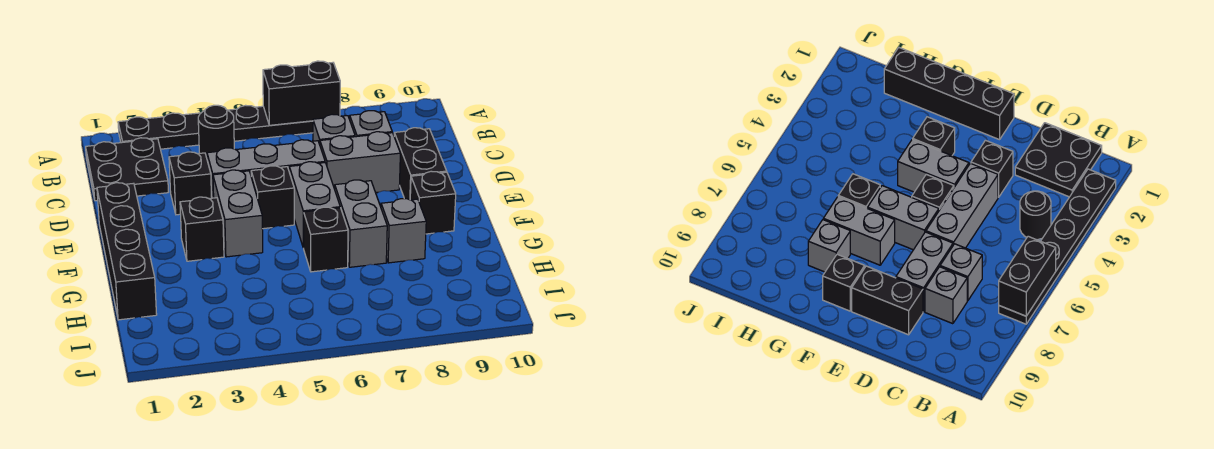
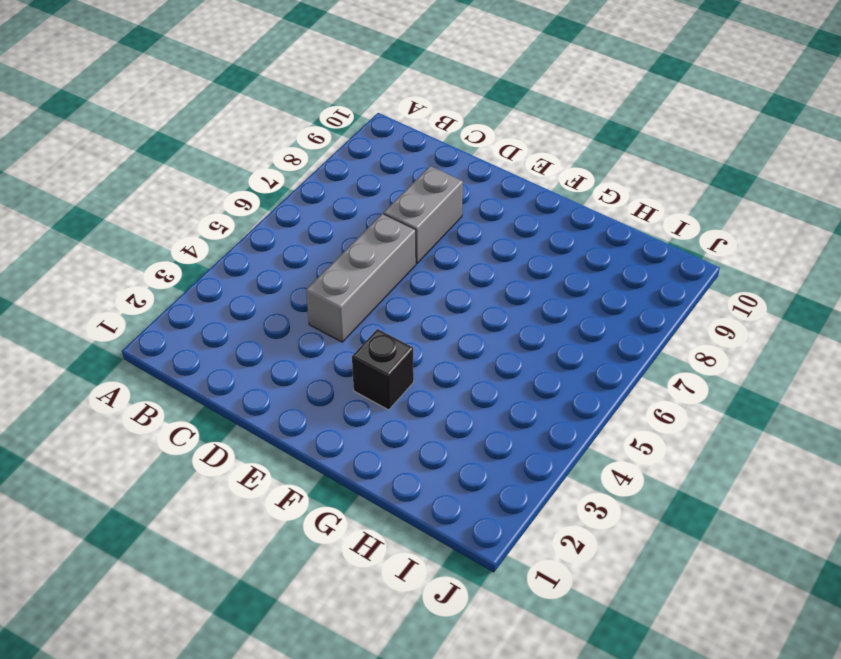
none -> black 1x6 plate [118,105,313,149]
none -> black 2x2 plate [86,138,168,201]
none -> black 1x1 round brick [198,105,234,158]

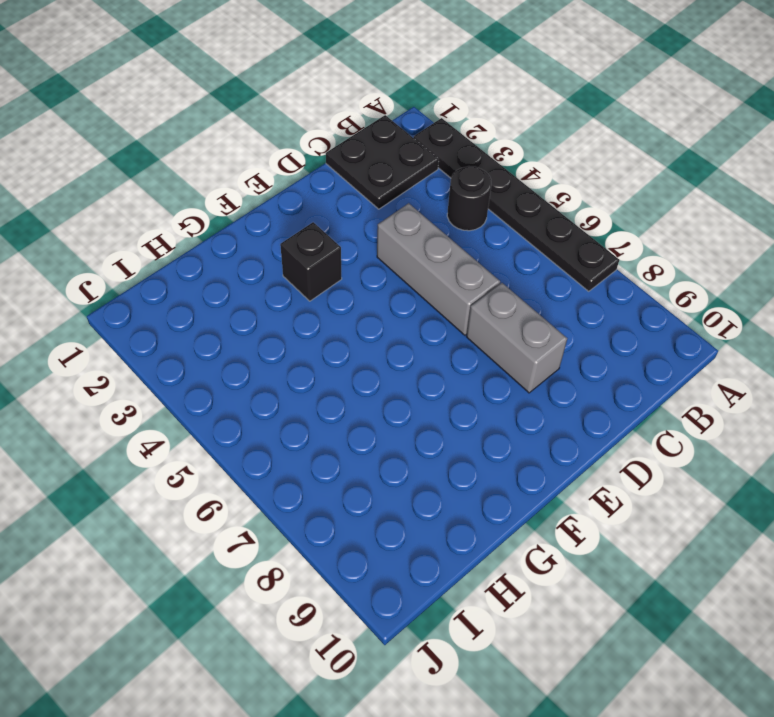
none -> grey 1x1 brick [313,114,355,144]
none -> grey 1x1 brick [350,111,392,137]
none -> black 1x1 brick [169,152,212,215]

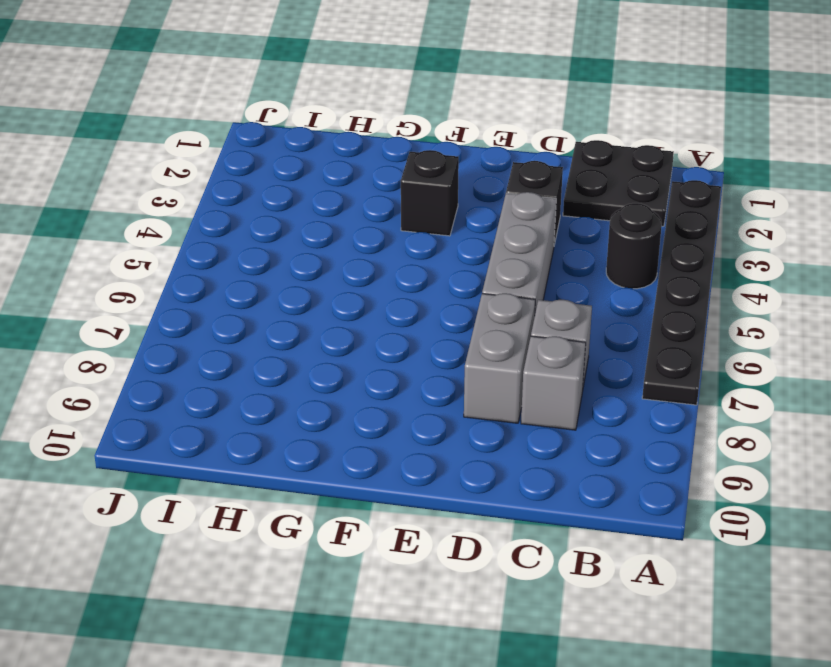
none -> black 1x2 brick [394,128,447,200]
none -> black 1x4 brick [97,183,157,320]
none -> grey 1x2 brick [213,170,263,257]

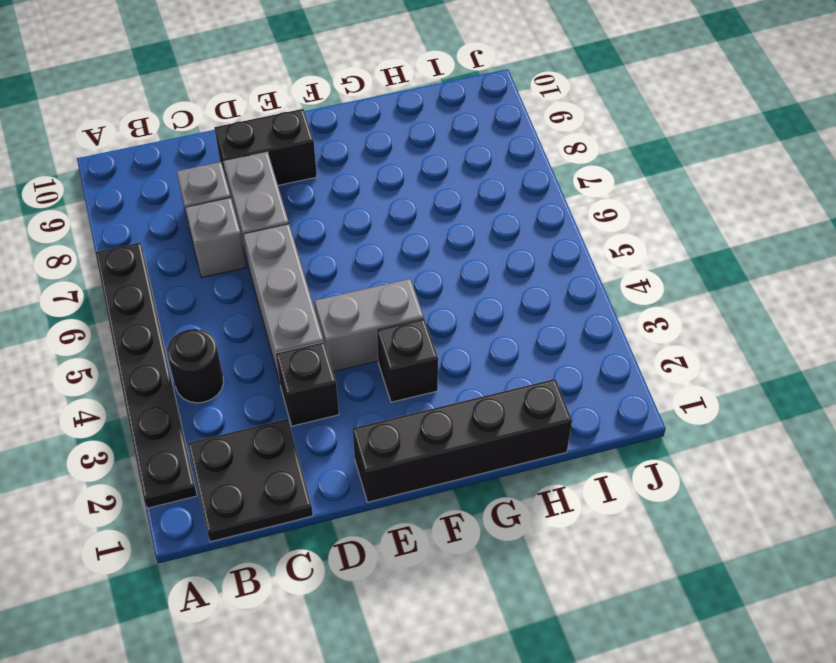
none -> black 1x1 brick [251,166,294,229]
none -> grey 1x2 brick [289,162,340,248]
none -> grey 1x2 brick [335,180,387,267]

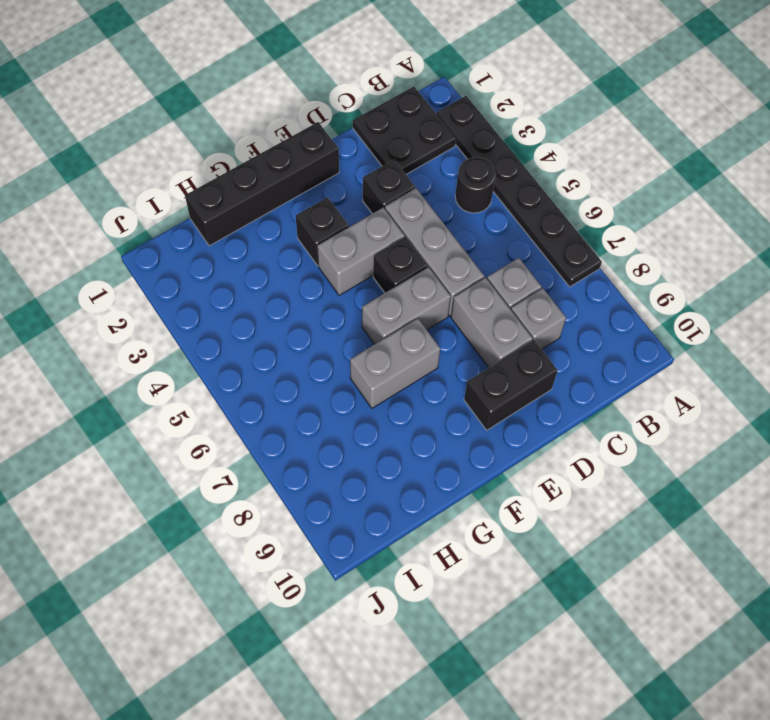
none -> black 1x1 brick [410,171,456,234]
none -> black 1x1 brick [304,207,348,272]
none -> grey 1x1 brick [381,199,426,263]

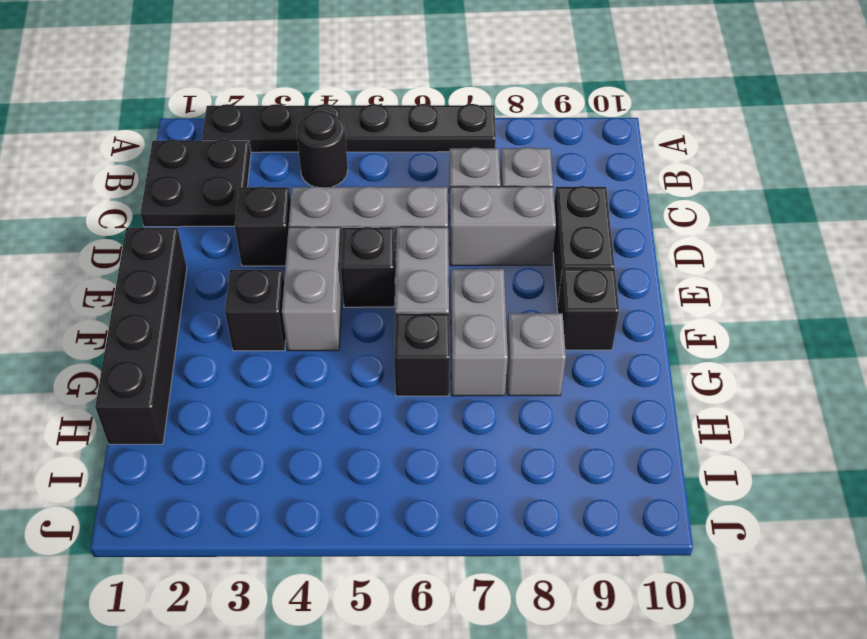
none -> black 1x2 brick [263,61,340,125]

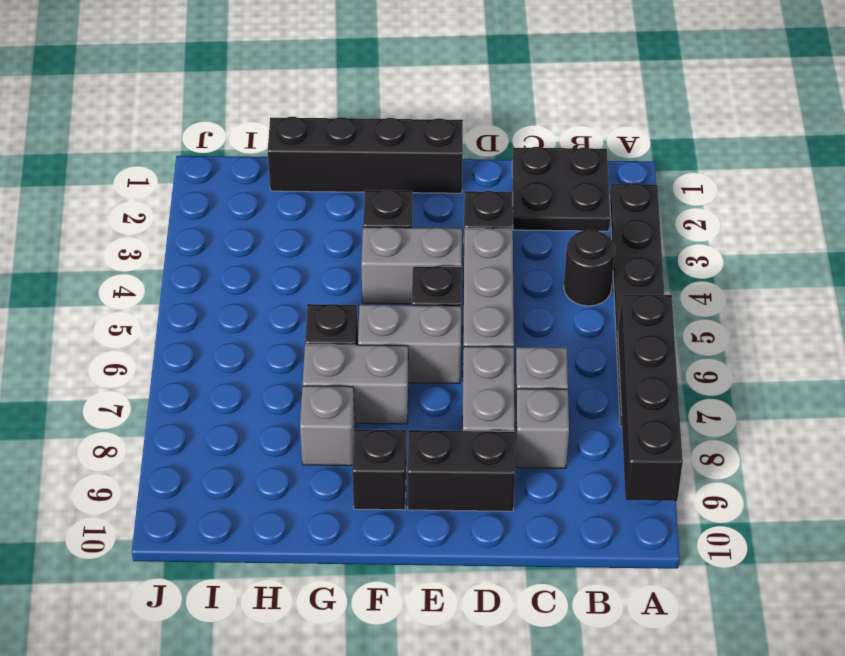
black 1x4 brick [618,295,683,501] -> black 1x2 brick [263,61,340,125]

